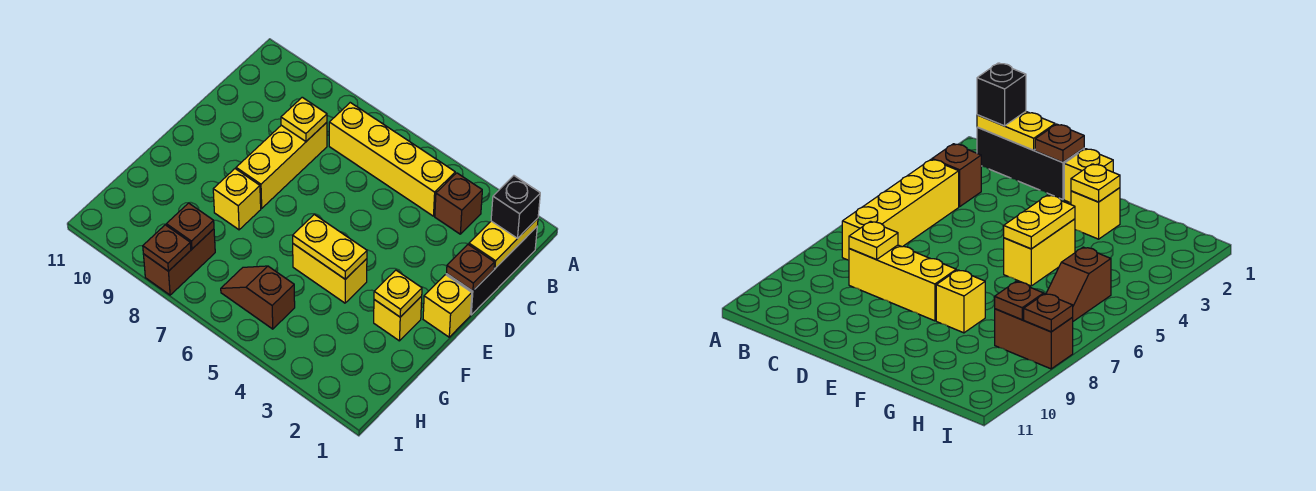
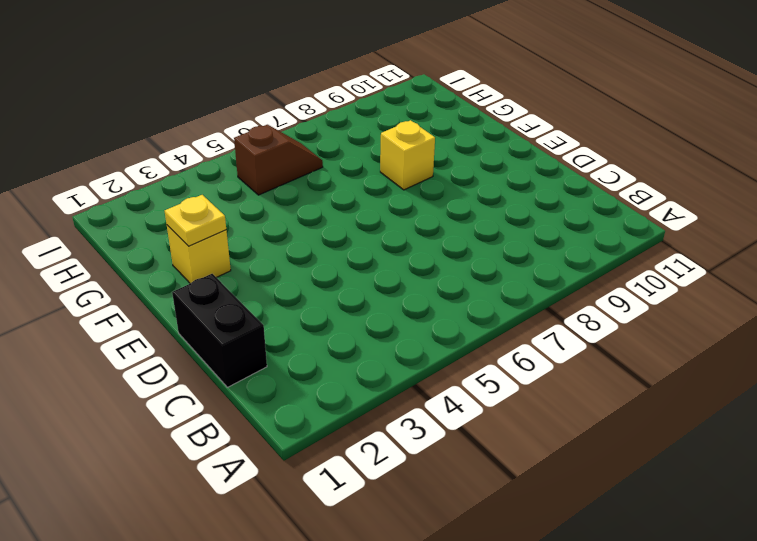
black 1x2 brick [172,274,267,387] -> black 1x3 brick [446,227,537,315]
none -> brown 1x1 brick [435,173,482,234]
none -> yellow 1x4 brick [329,103,455,216]
none -> yellow 1x3 brick [236,123,327,208]

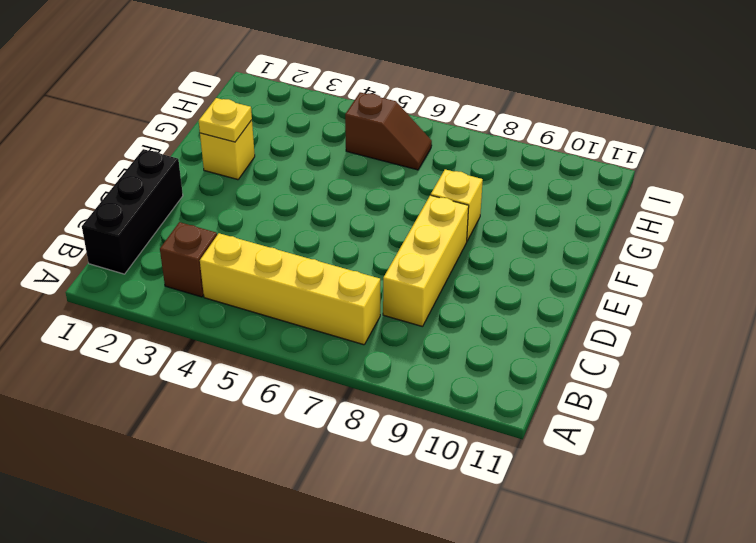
none -> yellow 1x1 brick [423,275,472,337]
none -> yellow 1x2 brick [293,244,367,303]
none -> brown 1x2 brick [143,229,215,295]

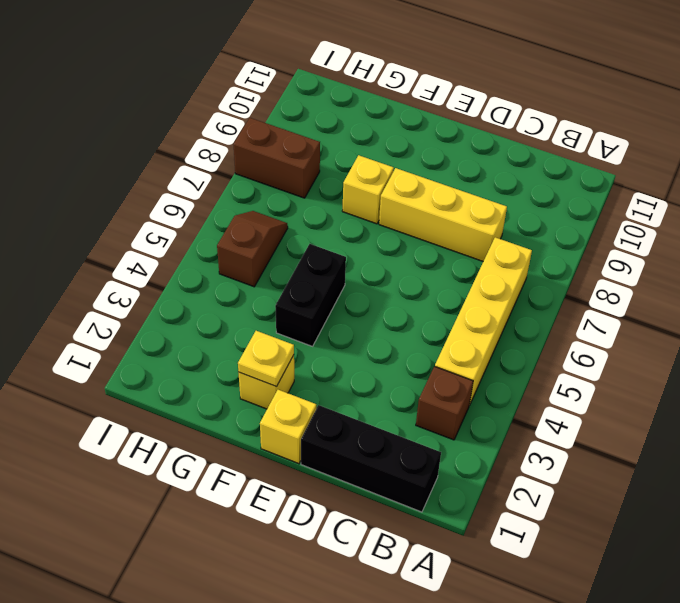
black 1x2 brick [275,244,346,346] -> yellow 1x2 brick [293,244,367,303]
none -> yellow 1x2 plate [469,218,538,268]
none -> yellow 1x1 plate [281,97,327,141]
none -> brown 1x1 plate [447,244,494,291]

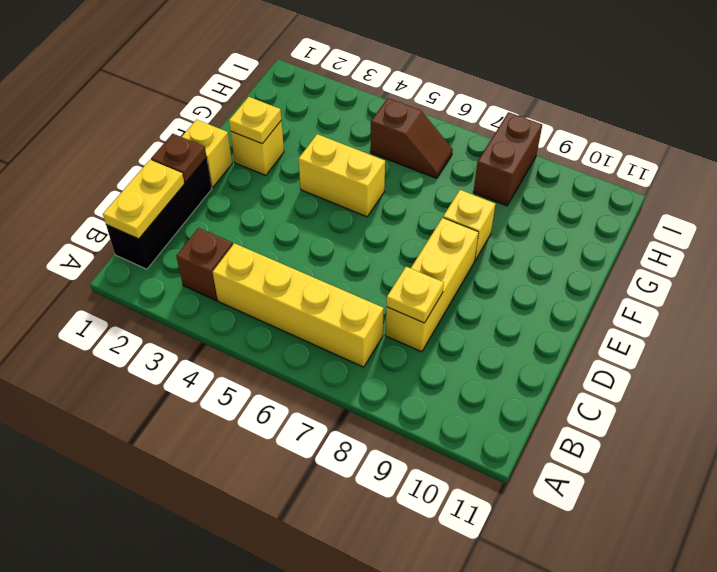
none -> yellow 1x2 plate [293,214,367,279]
none -> brown 1x1 plate [166,203,214,249]
none -> brown 1x1 plate [143,225,191,271]

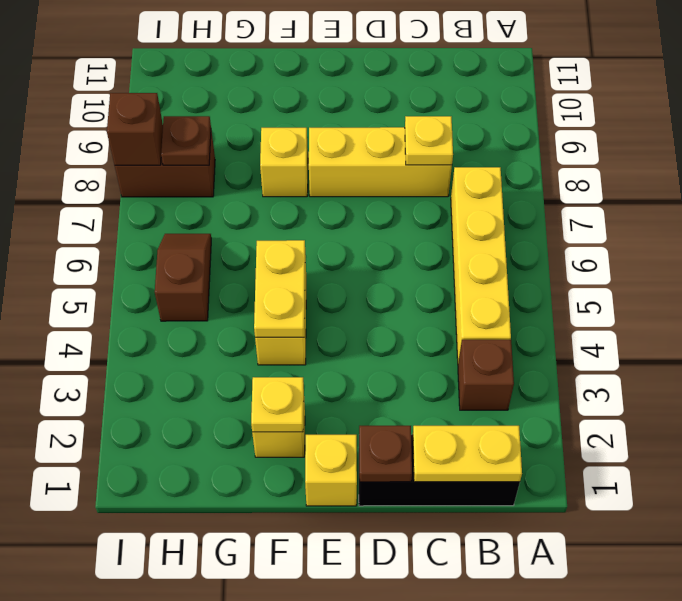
brown 1x1 brick [107,93,163,165] -> brown 1x1 plate [143,225,191,271]
none -> black 1x1 brick [491,176,540,239]

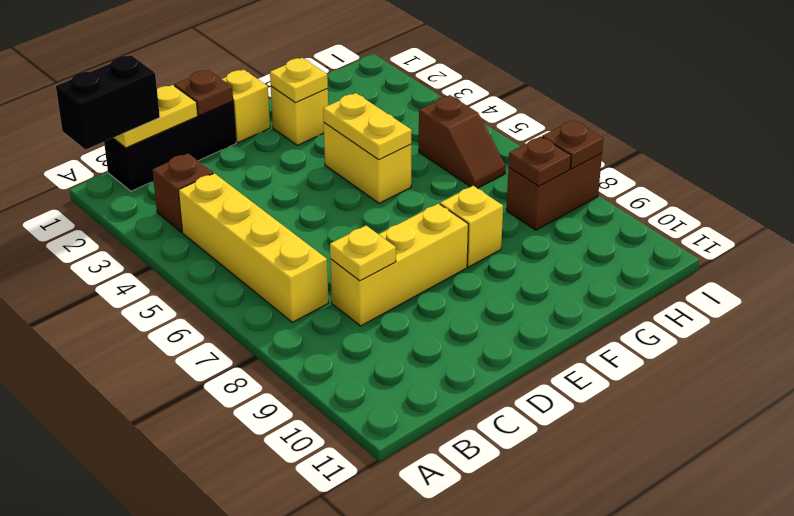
black 1x2 brick [56,55,160,150] -> black 1x1 brick [491,176,540,239]

